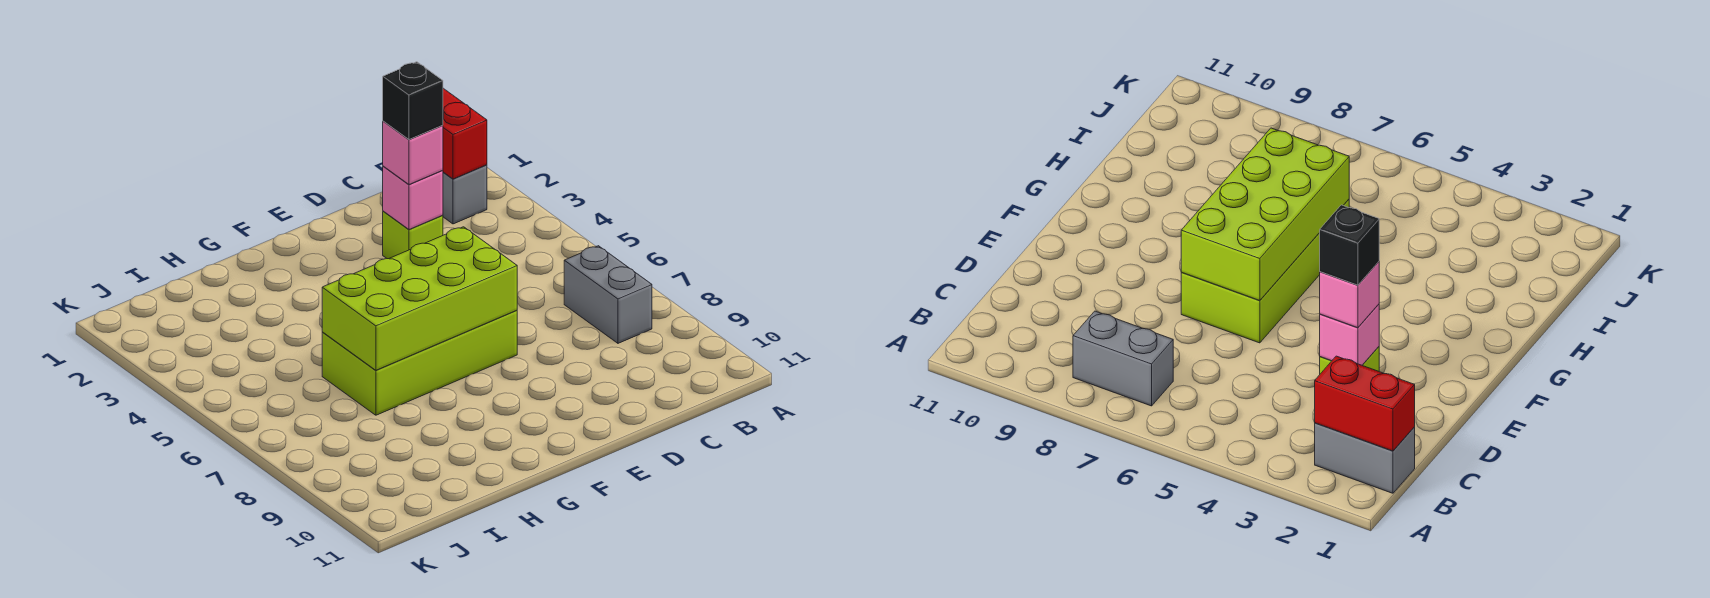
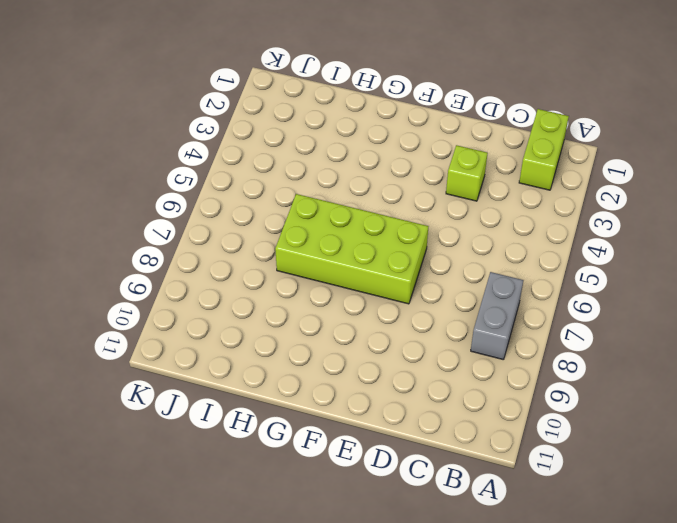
lime 1x2 brick [519,109,569,190] -> grey 1x2 brick [443,165,487,224]
none -> red 1x2 brick [443,88,487,179]
none -> pink 1x1 brick [383,166,443,229]

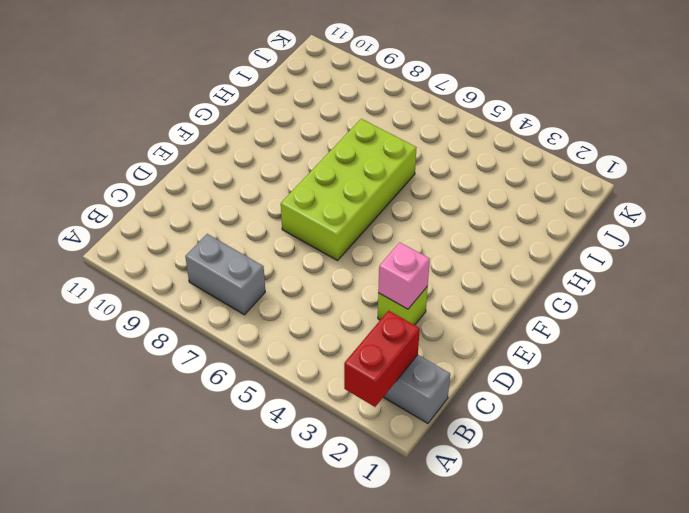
red 1x2 brick [344,311,420,407] -> red 1x2 brick turned to [443,88,487,179]
none -> lime 2x4 brick [322,227,517,370]
none -> pink 1x1 brick [383,121,443,184]

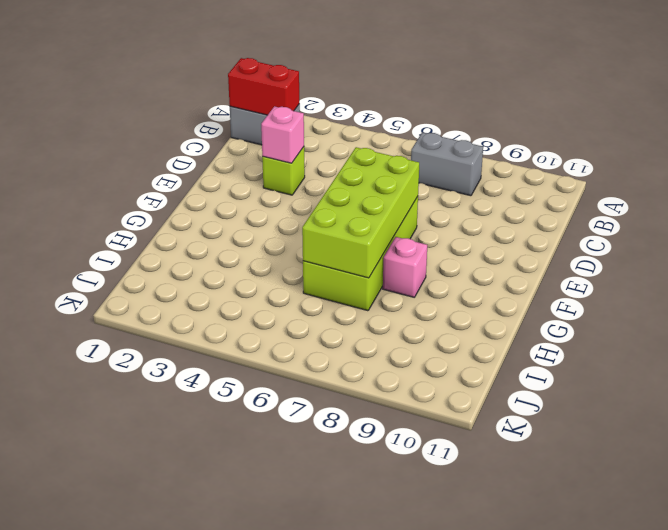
pink 1x1 brick [383,237,427,297] -> pink 1x1 brick moved to [383,121,443,184]
none -> black 1x1 brick [383,62,443,140]

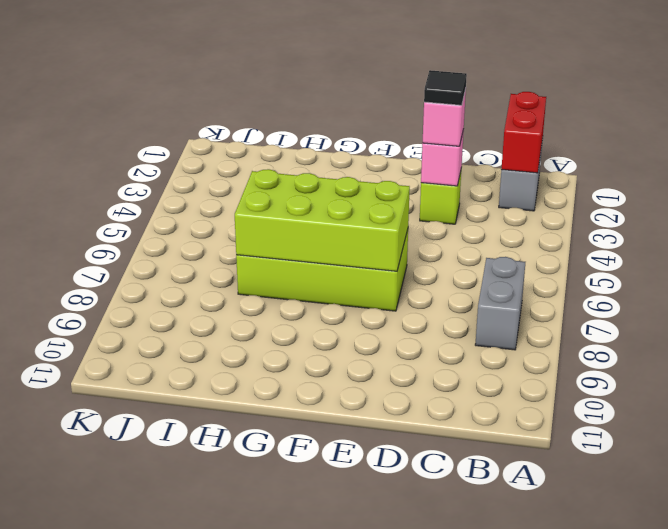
black 1x1 tile [424,70,467,105] -> black 1x1 brick [383,62,443,140]

